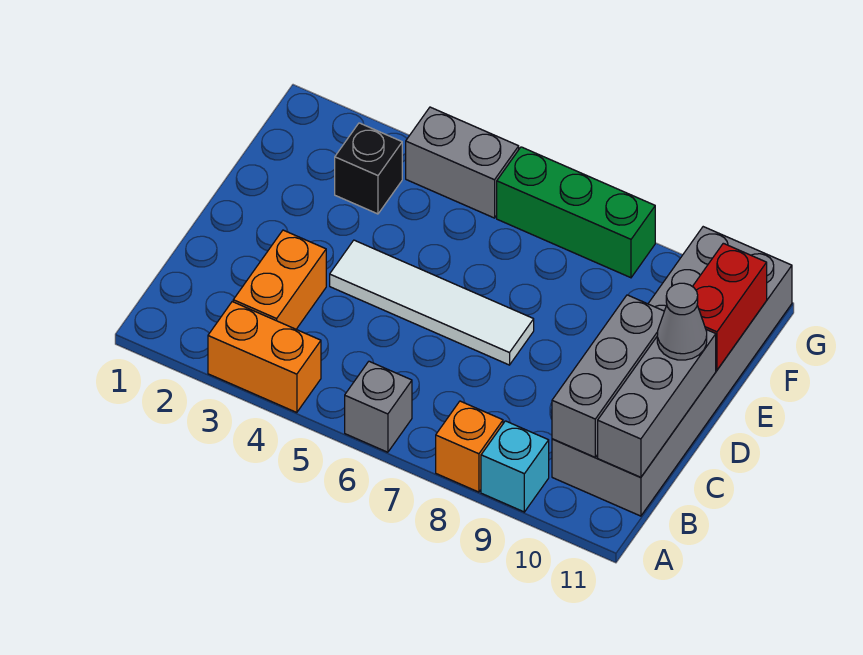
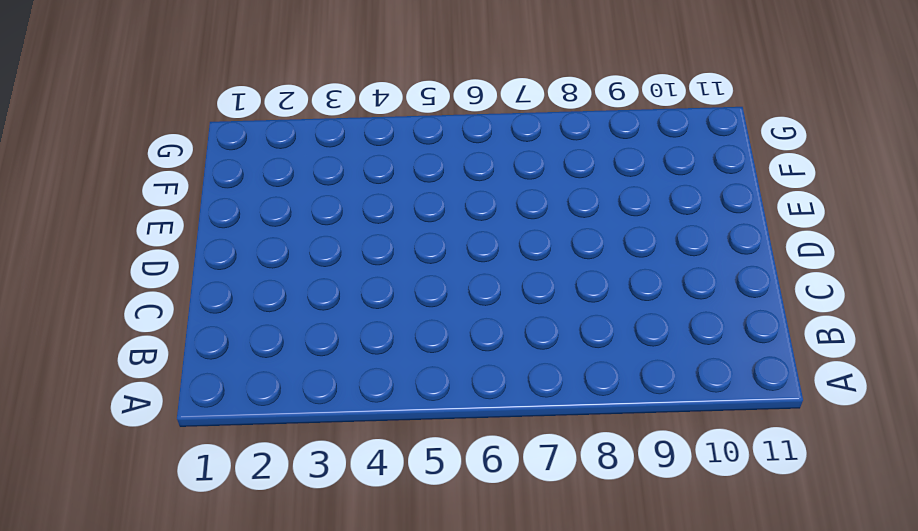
none -> orange 1x2 brick [208,302,321,413]
none -> grey 1x1 brick [345,361,412,452]
none -> orange 1x1 brick [436,401,503,492]

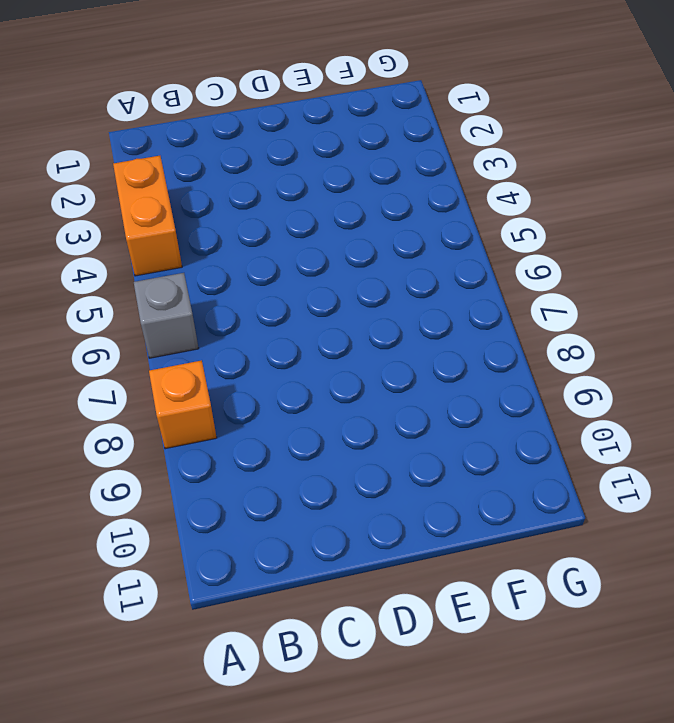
none -> cyan 1x1 brick [481,421,549,512]
none -> orange 1x2 brick [233,230,326,329]
none -> grey 2x6 brick [552,227,792,516]

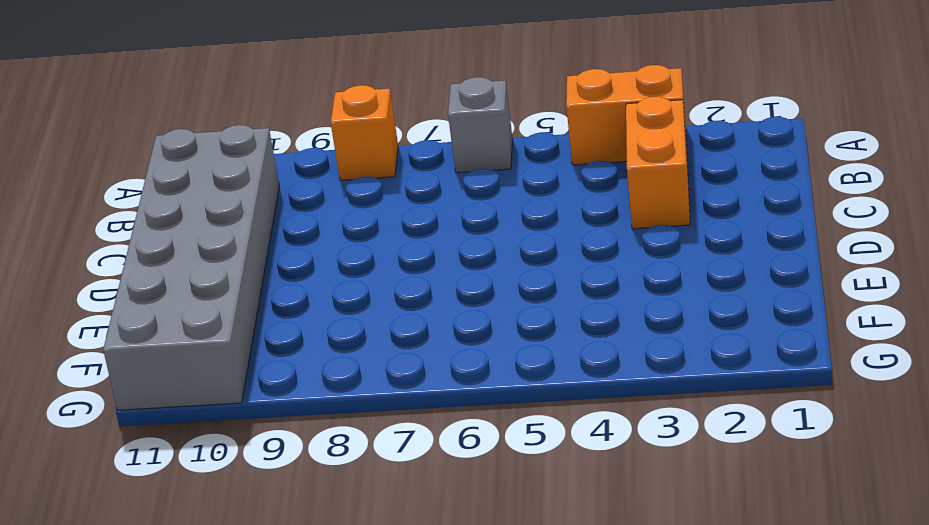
none -> cyan 1x1 brick [481,421,549,512]
none -> white 1x4 tile [330,240,534,365]
none -> black 1x1 brick [335,123,402,214]

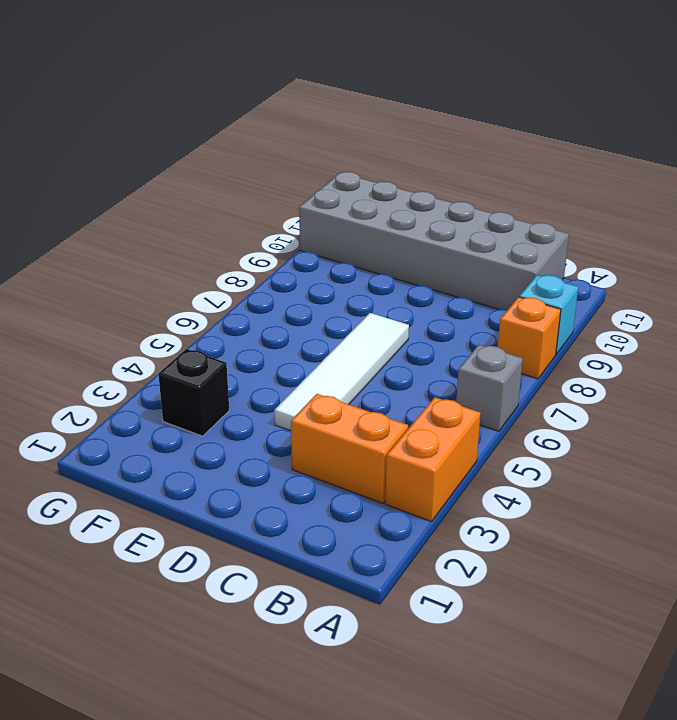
none -> grey 1x2 brick [406,107,519,218]
none -> green 1x3 brick [497,147,655,278]
none -> grey 1x3 brick [552,295,664,457]

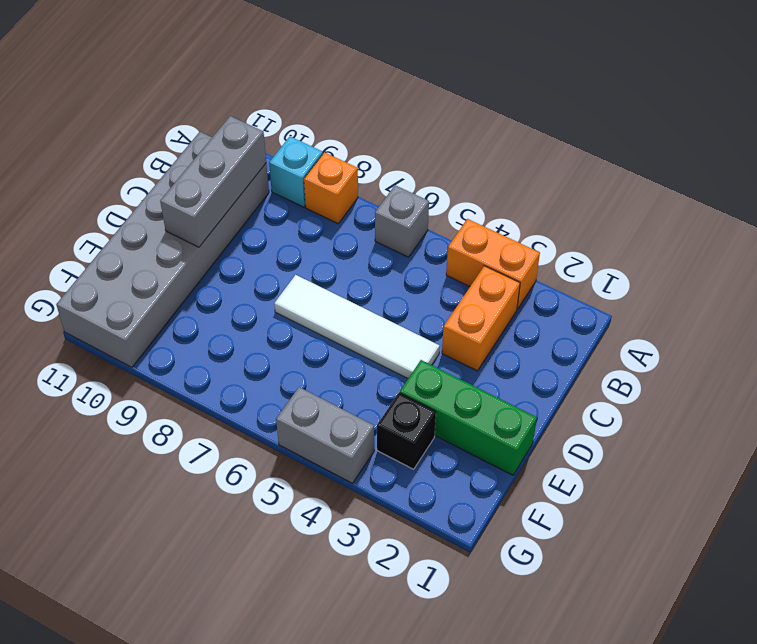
green 1x3 brick [400,360,537,475] -> green 1x3 brick moved to [497,147,655,278]
none -> grey 1x3 brick [598,330,716,477]
none -> red 1x2 brick [692,243,767,370]
none -> grey 1x1 cone [657,283,707,360]

